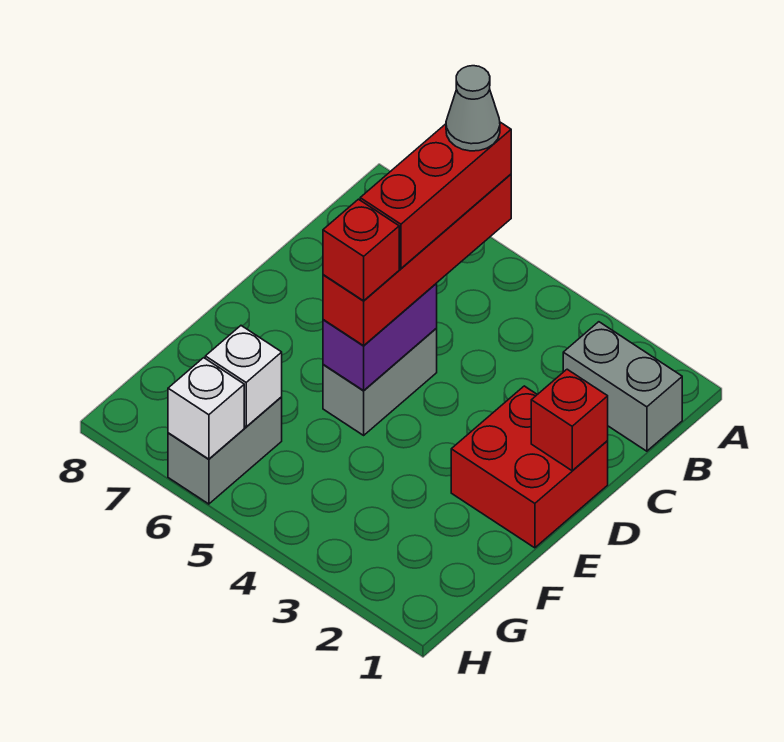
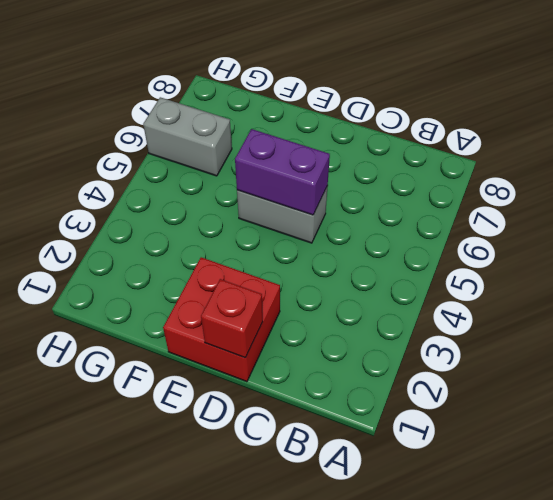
none -> grey 1x2 brick [563,322,682,451]
none -> white 1x1 brick [205,326,282,427]
none -> white 1x1 brick [168,358,244,459]

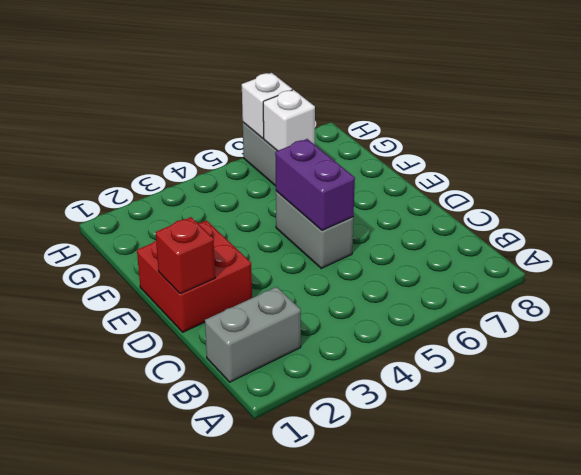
none -> red 1x4 brick [323,174,511,346]
none -> red 1x3 brick [360,122,511,269]
none -> red 1x1 brick [323,199,399,301]

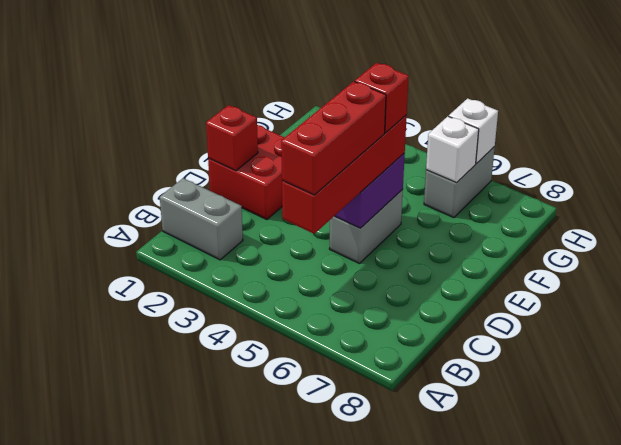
none -> grey 1x1 cone [446,66,500,151]

